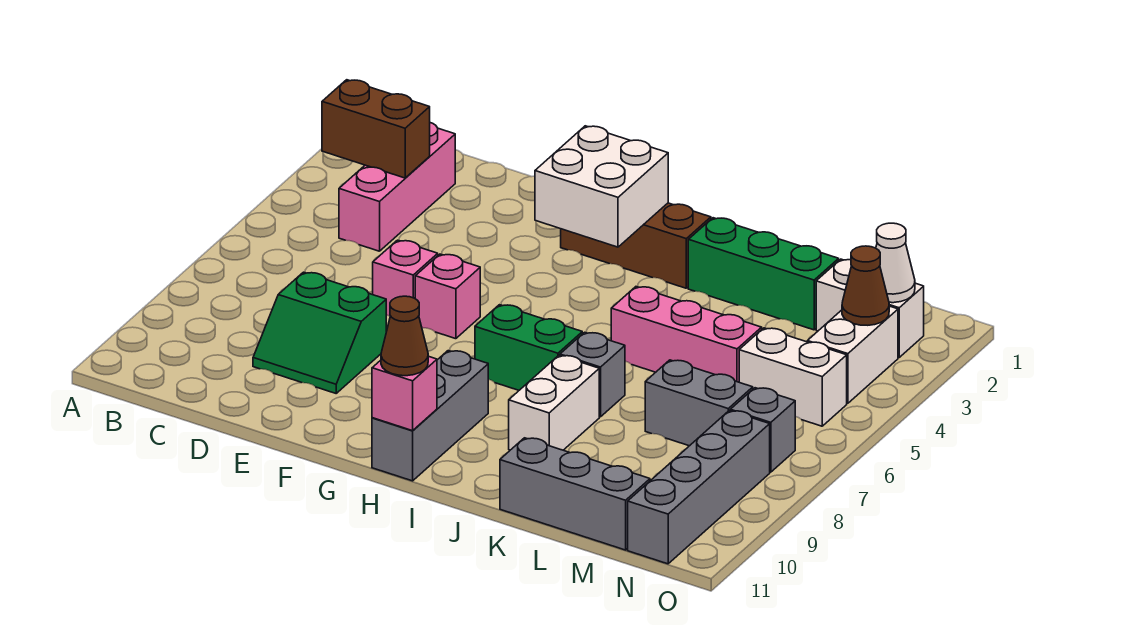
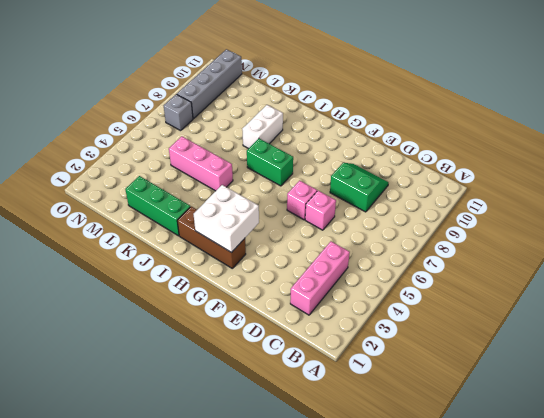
none -> grey 1x3 brick [372,351,488,481]
none -> grey 1x1 brick [560,332,625,417]
none -> grey 1x3 brick [500,438,650,550]

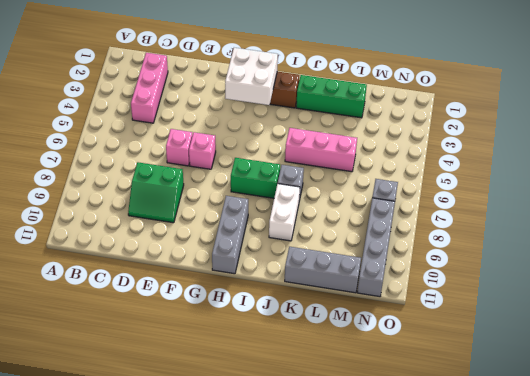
none -> grey 1x2 brick [645,360,753,446]
none -> white 1x2 brick [816,259,924,357]
none -> white 1x2 brick [739,328,847,426]

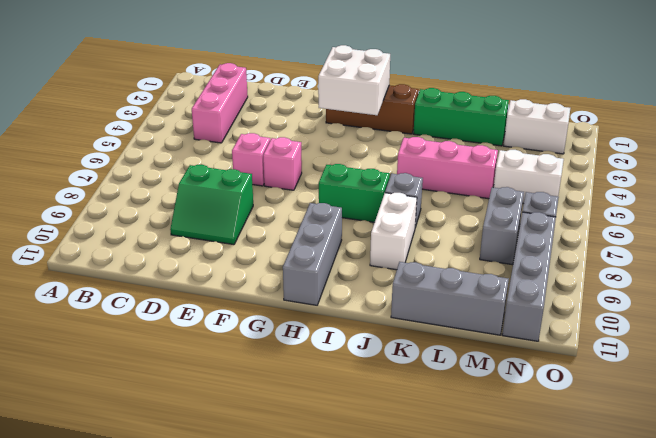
grey 1x2 brick [480,187,524,265] -> grey 1x2 brick turned to [645,360,753,446]
none -> white 1x2 brick [807,306,898,403]
none -> brown 1x2 brick [322,80,430,178]
none -> pink 1x1 brick [372,356,437,431]

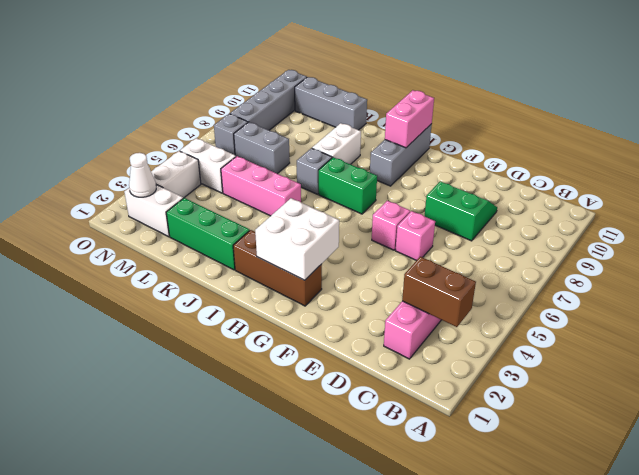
pink 1x2 brick [385,90,434,148] -> pink 1x1 brick [372,356,437,431]
none -> brown 1x1 cone [842,246,889,325]
none -> brown 1x1 cone [381,296,428,376]

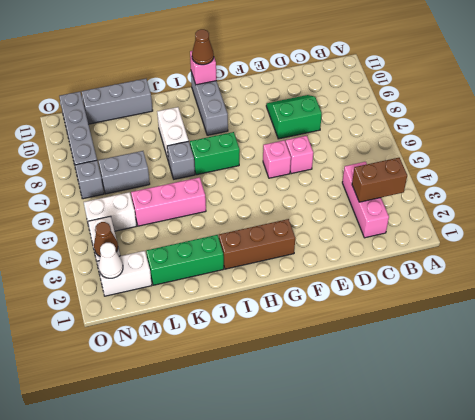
none -> white 2x2 brick [535,126,668,247]

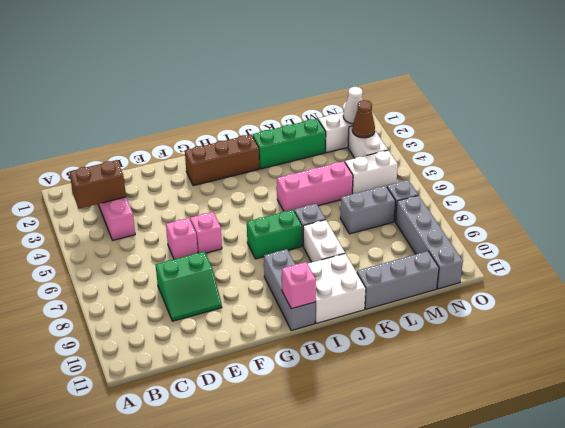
white 2x2 brick [308,253,366,323] -> white 2x2 brick moved to [535,126,668,247]
none -> brown 1x1 cone [381,296,428,376]

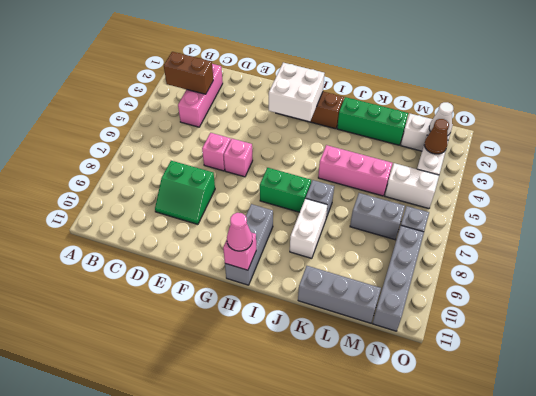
pink 1x1 cone [227,213,252,251] -> brown 1x1 cone [381,296,428,376]

